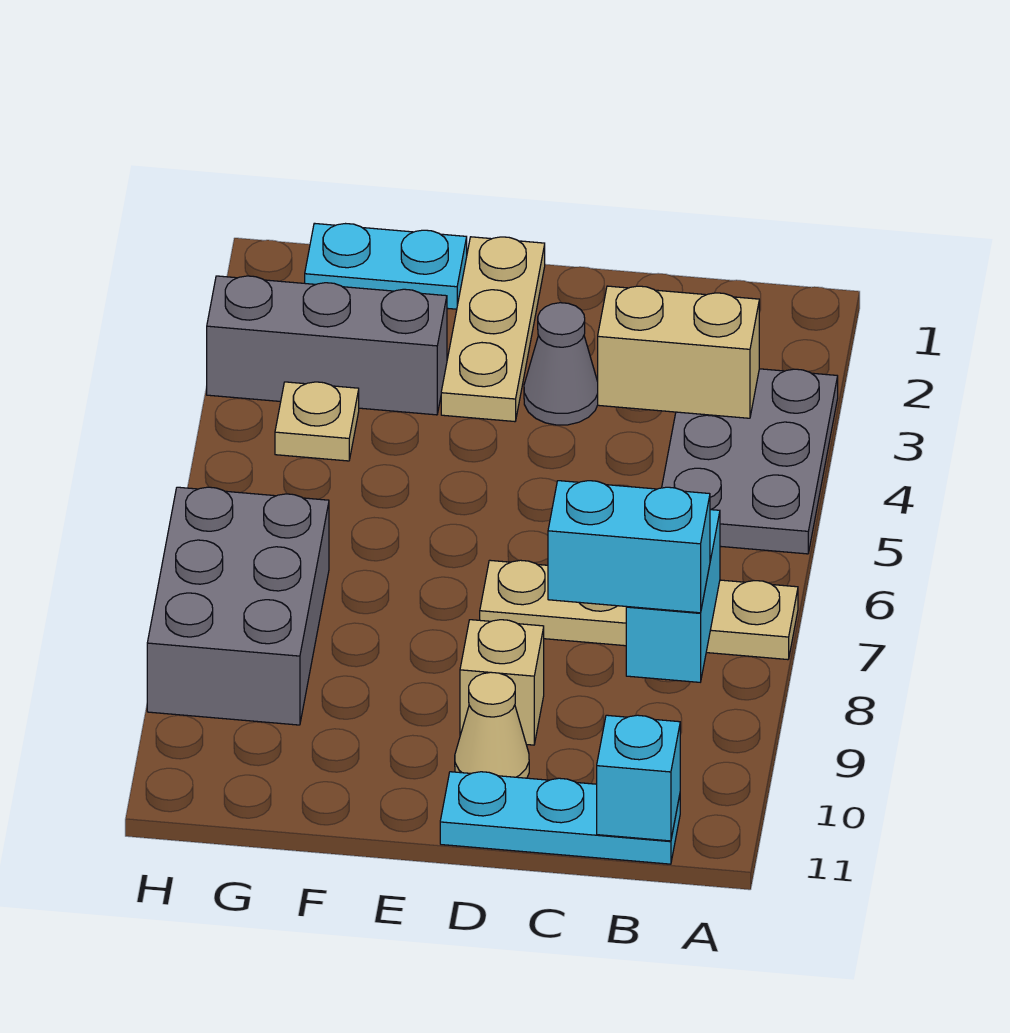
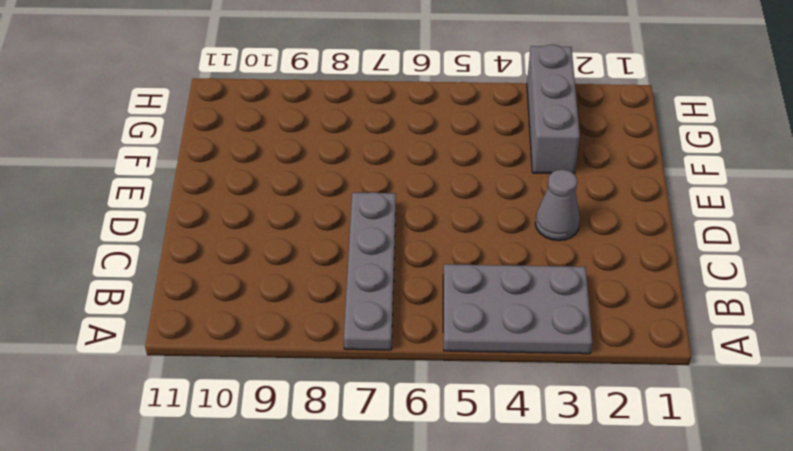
grey 1x4 plate [344,192,396,350] -> tan 1x4 plate [480,560,798,660]
none -> cyan 1x3 plate [440,772,680,864]
none -> tan 1x1 brick [460,620,544,745]
none -> tan 1x1 cone [455,672,529,778]

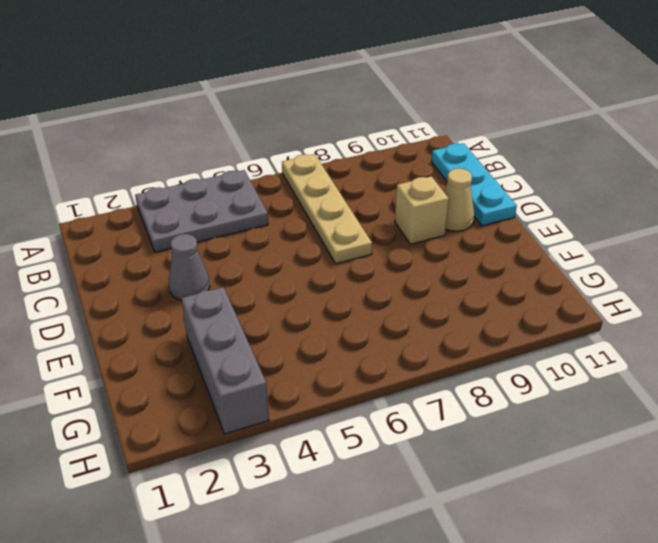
none -> tan 1x3 plate [441,237,545,422]
none -> cyan 1x2 plate [305,223,467,309]
none -> tan 1x1 plate [275,382,359,461]

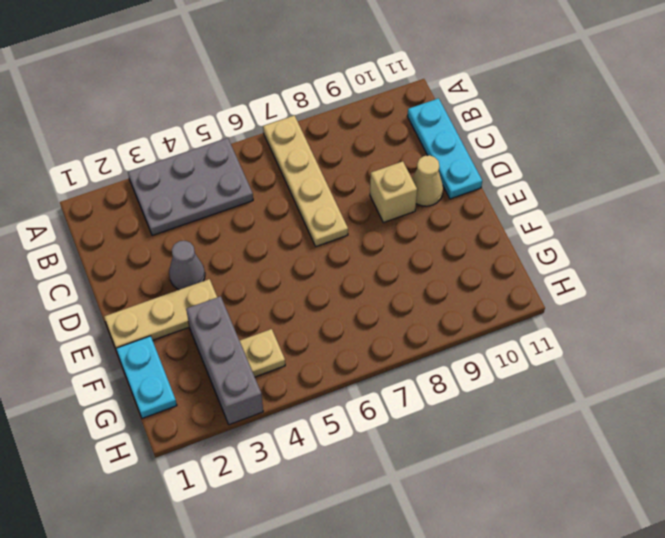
none -> grey 2x3 brick [147,487,329,725]
none -> tan 1x2 brick [598,286,759,418]
none -> cyan 1x2 brick [626,510,720,682]

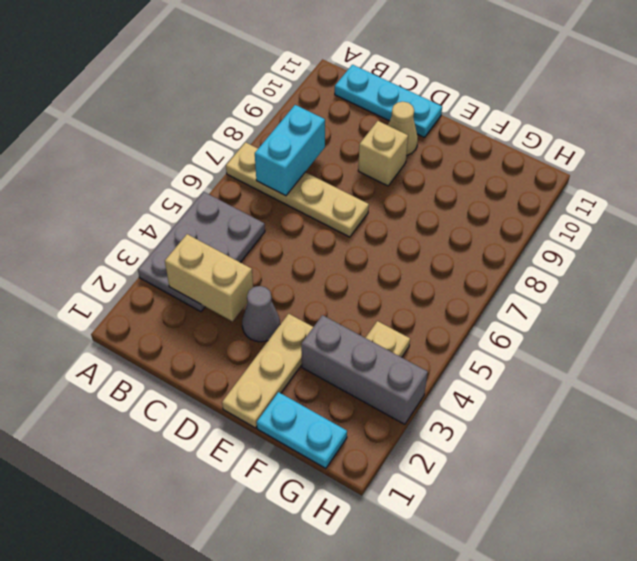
none -> grey 2x3 brick [147,487,329,725]
none -> cyan 1x1 brick [597,715,680,841]
none -> cyan 1x2 brick [548,481,710,613]

